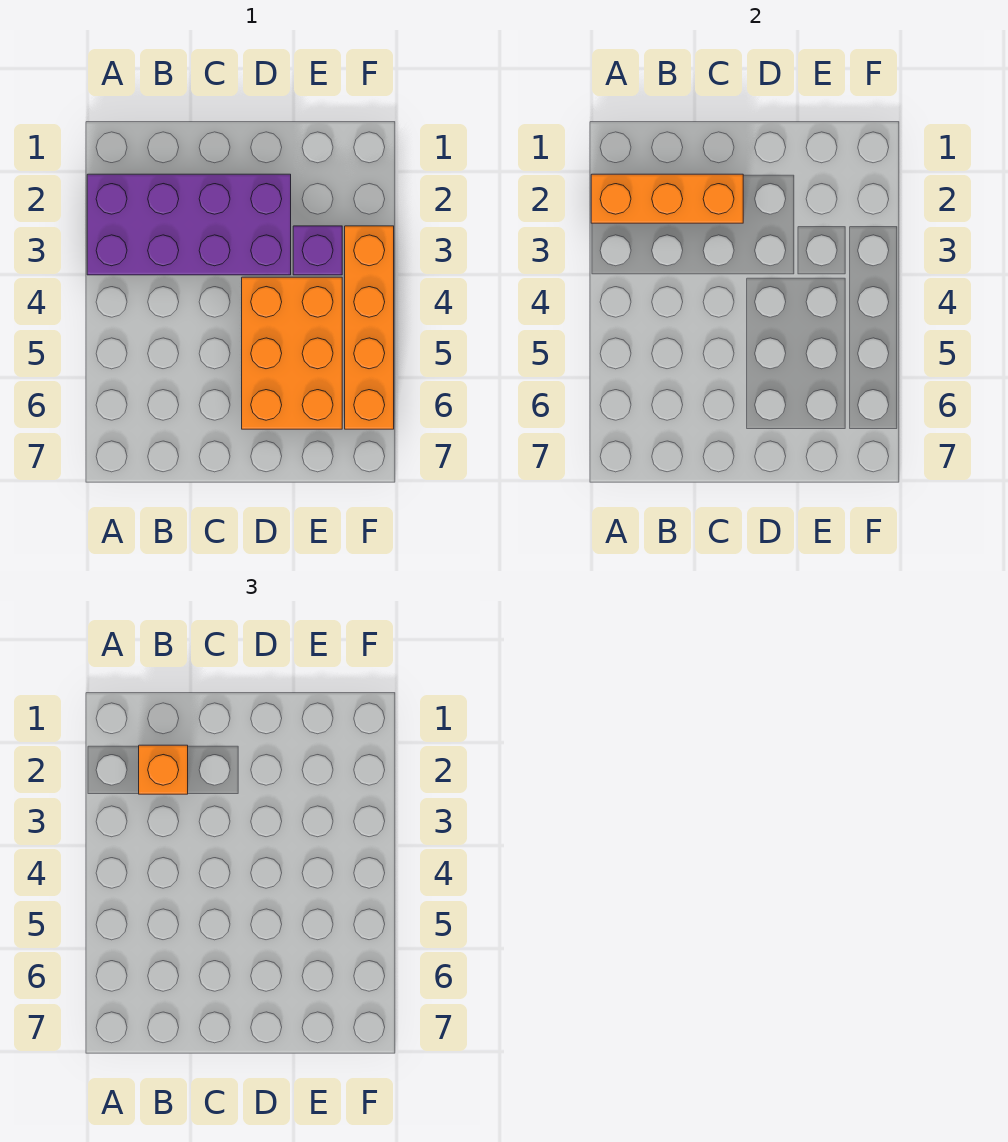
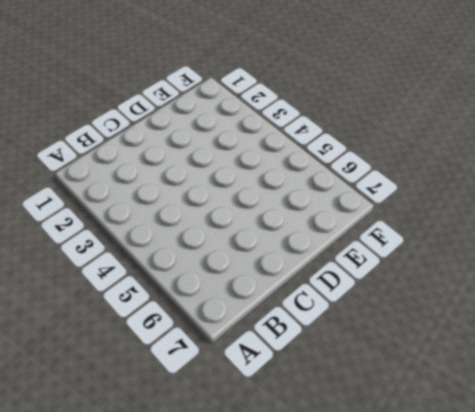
none -> purple 2x4 brick [87,174,291,275]
none -> orange 2x3 brick [242,277,342,429]

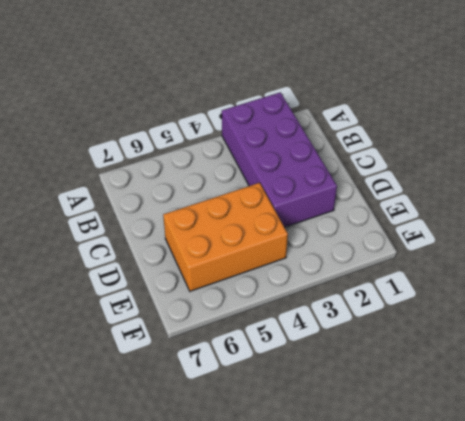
none -> purple 1x1 brick [293,226,342,275]
none -> orange 1x4 brick [345,226,394,429]

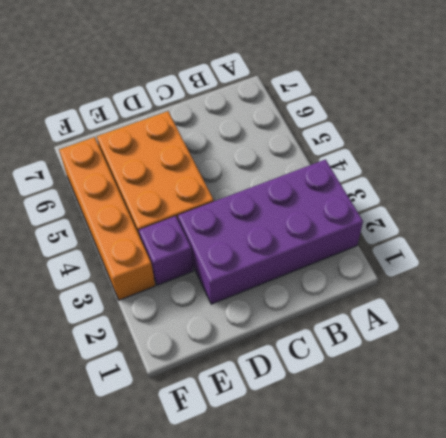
none -> orange 1x3 brick [591,174,743,223]
none -> orange 1x1 brick [139,745,188,794]

